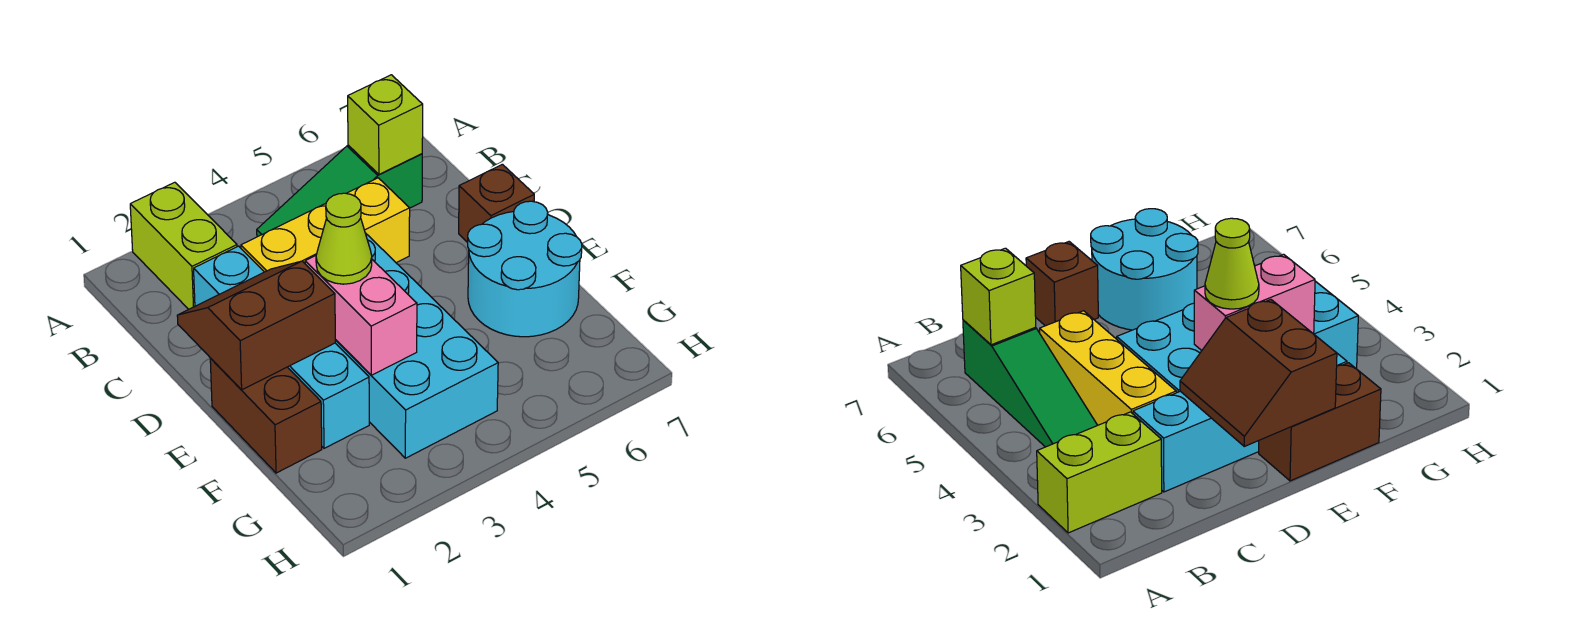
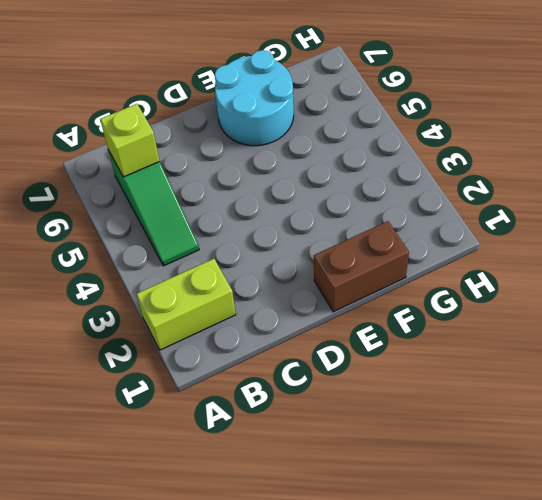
none -> cyan 1x4 brick [194,246,369,448]
none -> yellow 1x3 brick [241,178,410,272]
none -> cyan 2x4 brick [304,233,498,458]

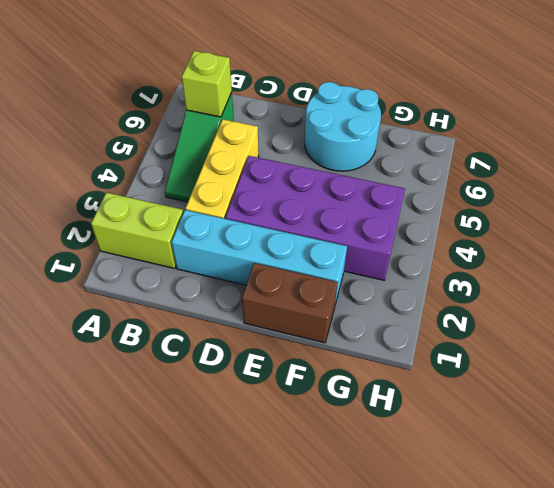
purple 2x4 brick [226,156,405,280] -> cyan 2x4 brick [304,233,498,458]
none -> brown 1x1 brick [459,164,534,242]
none -> brown 2x2 slope [177,261,335,390]
none -> pink 1x2 brick [305,256,417,375]

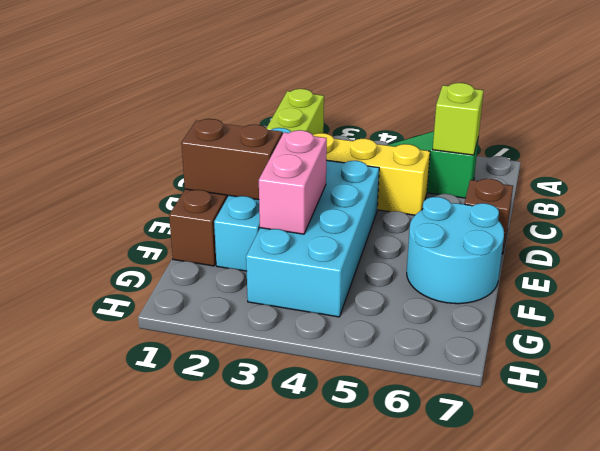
none -> lime 1x1 cone [316,193,372,284]

